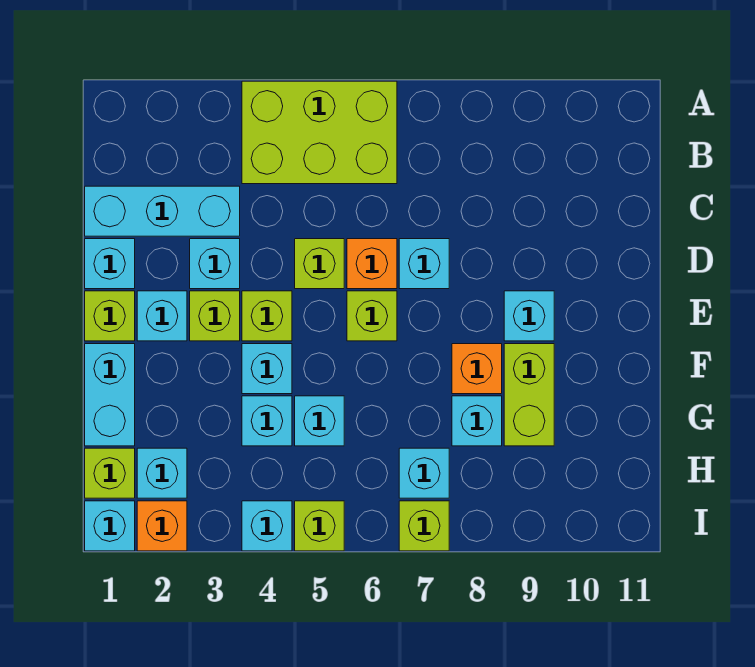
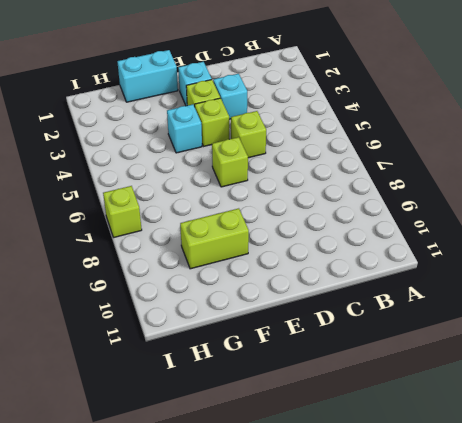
none -> lime 2x3 brick [242,81,397,184]
none -> cyan 1x3 brick [85,186,240,236]
none -> cyan 1x1 brick [85,239,135,289]

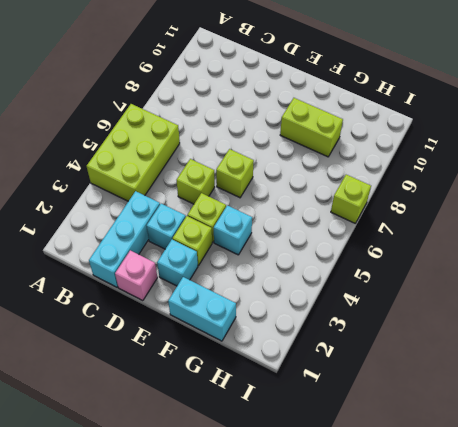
pink 1x1 brick [115,250,157,301] -> cyan 1x1 brick [85,239,135,289]
none -> orange 1x1 brick [347,239,397,289]
none -> cyan 1x1 brick [399,239,449,289]
none -> lime 1x1 brick [85,291,135,341]

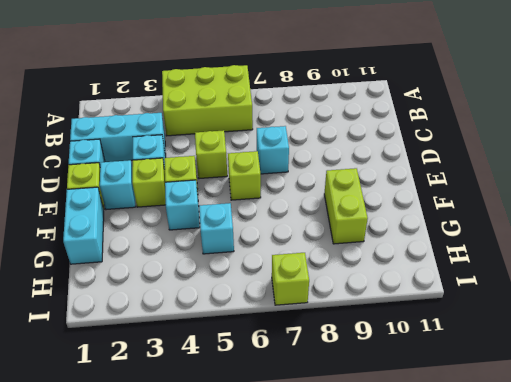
none -> orange 1x1 brick [347,239,397,289]
none -> cyan 1x1 brick [504,291,554,341]
none -> orange 1x1 brick [452,344,502,394]

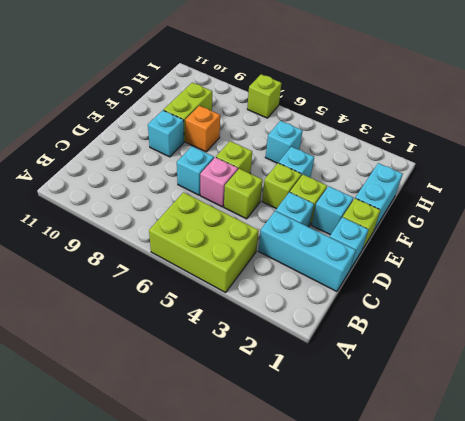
pink 1x1 brick [200,157,238,207] -> orange 1x1 brick [347,239,397,289]
none -> cyan 1x1 brick [242,396,292,446]
none -> cyan 1x1 brick [452,396,502,446]
none -> lime 1x1 brick [85,448,135,498]

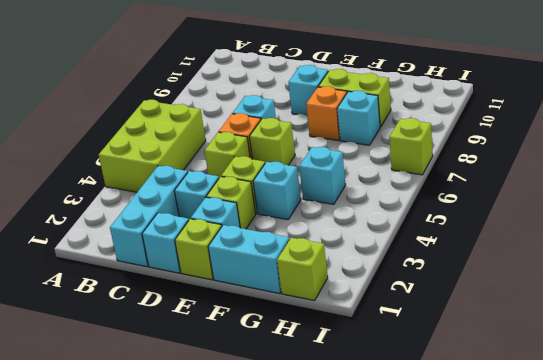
none -> cyan 1x1 brick [242,396,292,446]
none -> cyan 1x1 brick [137,448,187,498]
none -> cyan 1x1 brick [399,448,449,498]

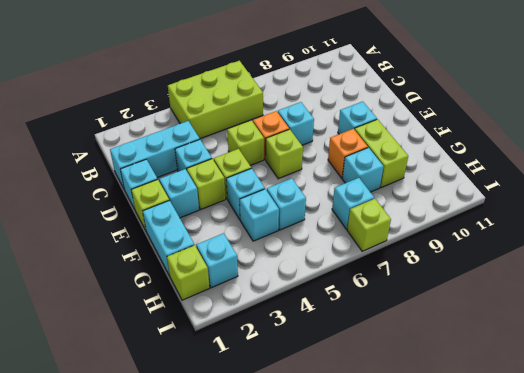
none -> cyan 1x1 brick [85,501,135,551]
none -> orange 1x1 brick [137,501,187,551]
none -> cyan 1x1 brick [242,501,292,551]

